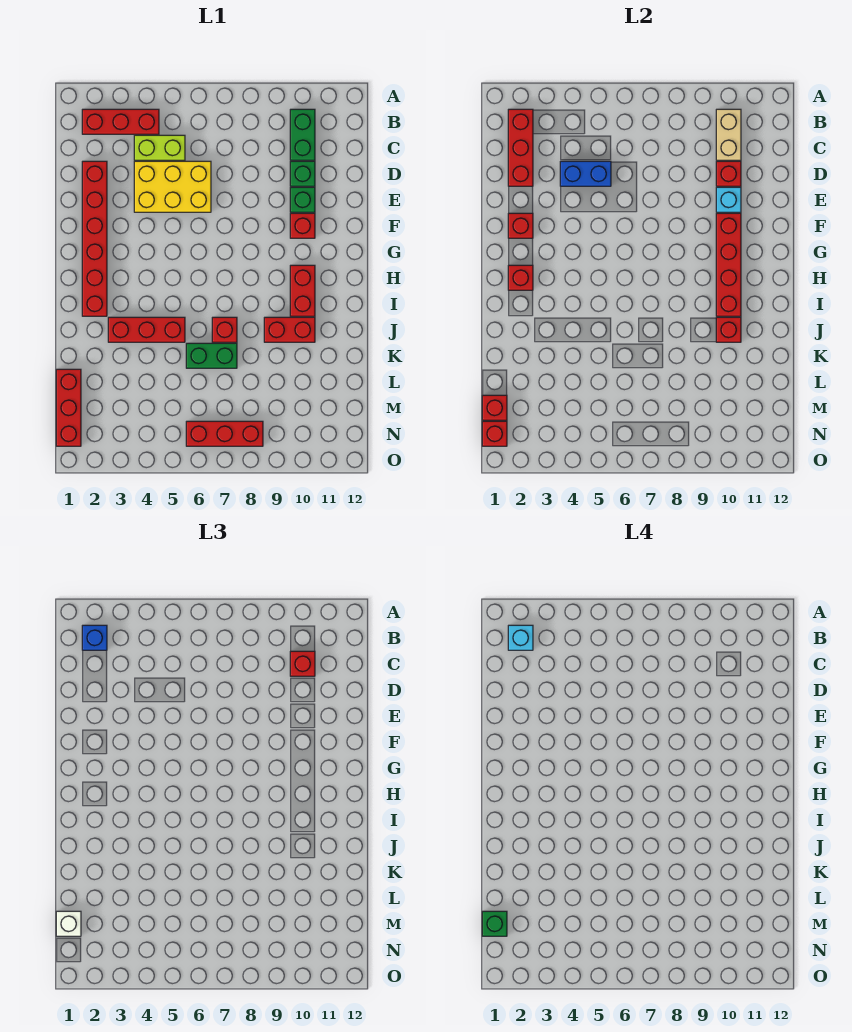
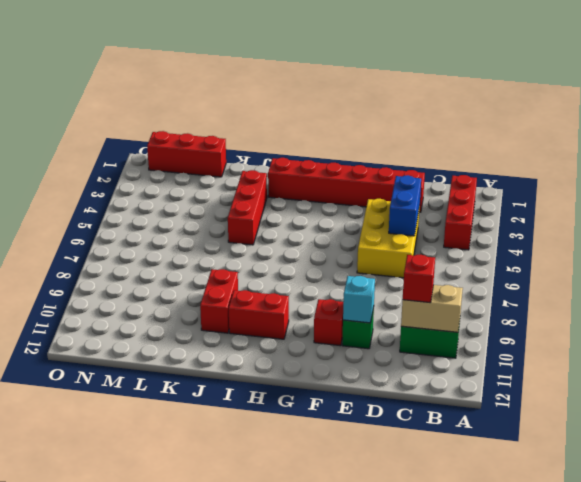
none -> lime 1x2 brick [134,135,185,160]
none -> green 1x1 brick [290,161,315,186]
none -> red 1x1 brick [212,317,237,342]
none -> green 1x2 brick [186,343,237,368]

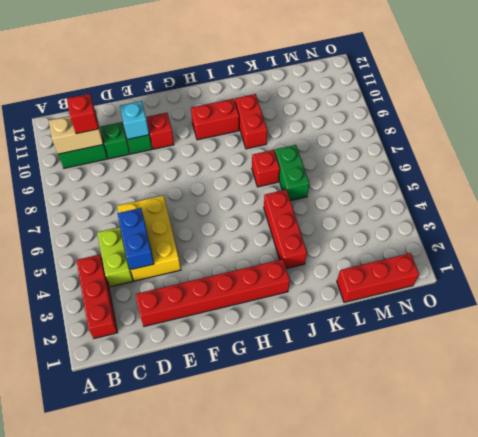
none -> red 1x3 brick [186,421,263,446]
none -> red 1x3 brick [508,109,533,186]
none -> red 1x1 brick [716,161,741,186]
none -> red 1x1 brick [508,213,533,238]

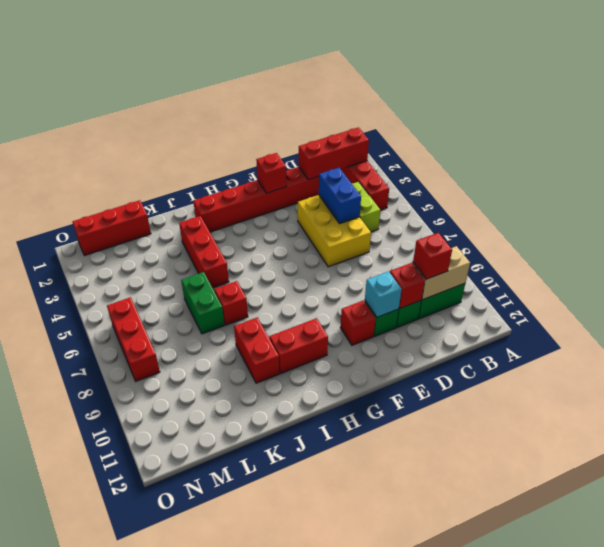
none -> red 1x4 brick [716,213,741,316]
none -> red 1x1 brick [508,265,533,290]
none -> red 1x1 brick [716,317,741,342]
none -> red 1x1 brick [482,395,507,420]

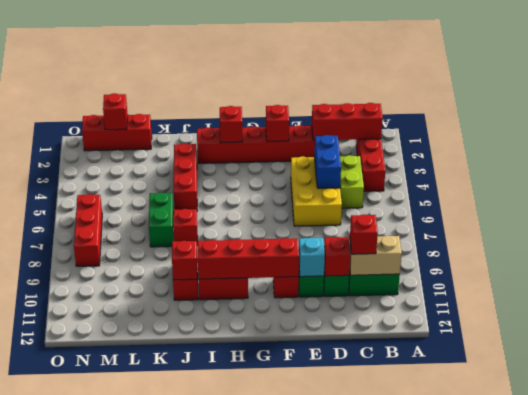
none -> red 1x1 brick [482,421,507,446]
none -> blue 1x1 brick [82,625,107,650]
none -> white 1x1 brick [56,911,81,936]
none -> cyan 1x1 brick [508,625,533,650]

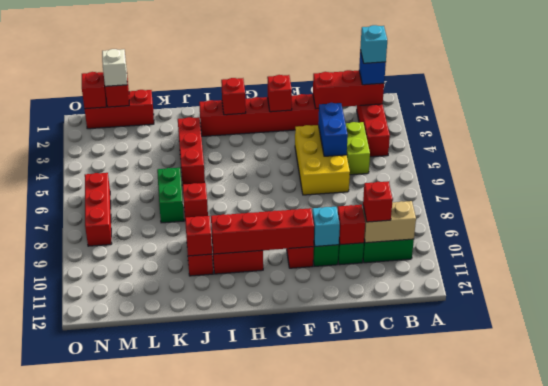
none -> green 1x1 brick [482,911,507,936]

